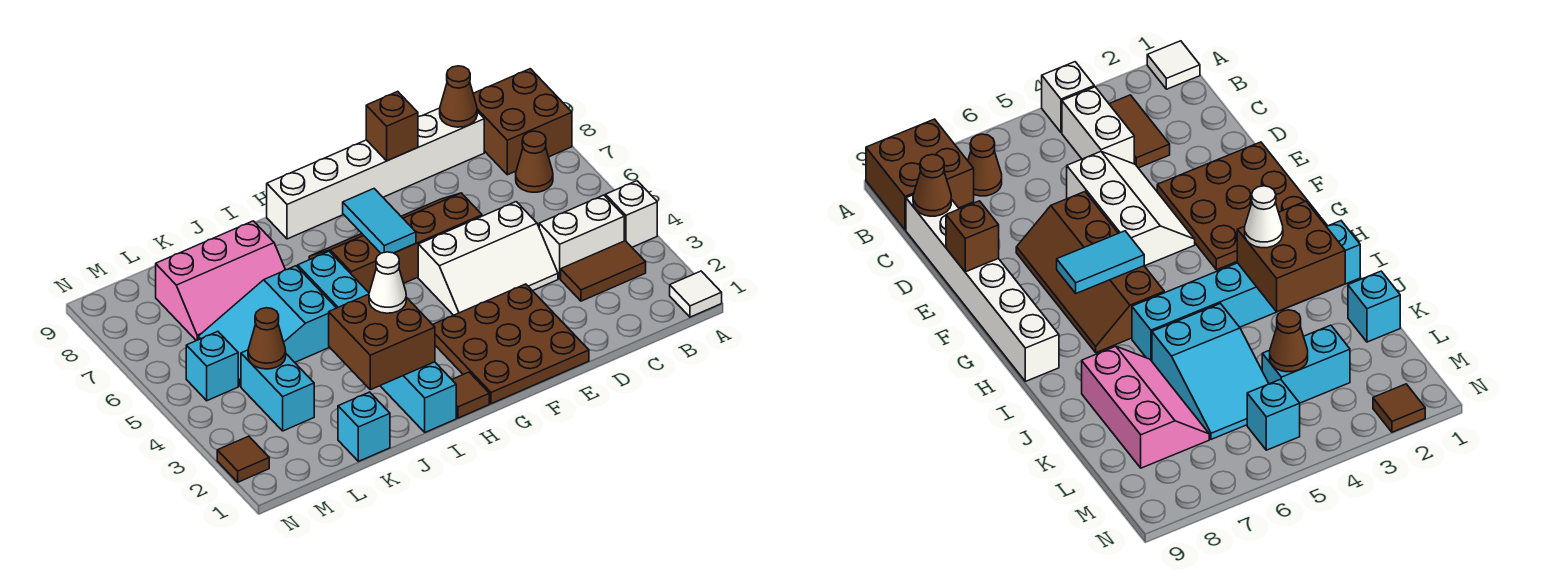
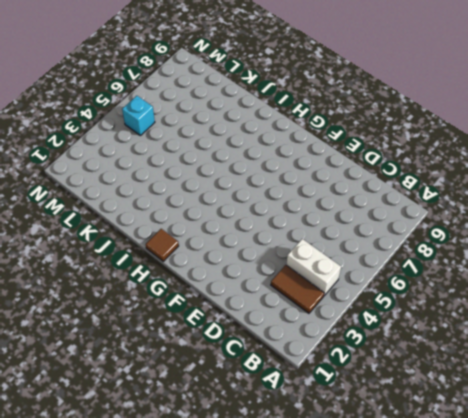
none -> white 1x1 tile [670,271,722,317]
none -> white 1x1 brick [606,181,657,247]
none -> brown 2x2 brick [473,69,572,175]

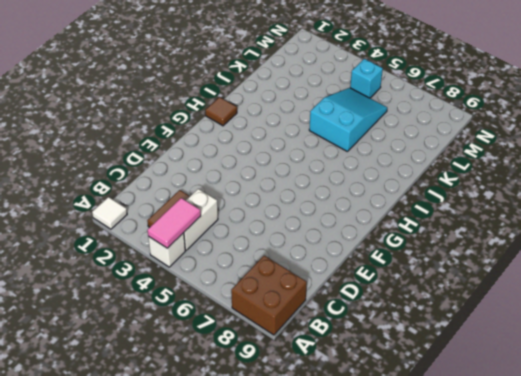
pink 1x2 tile [147,198,201,248] -> none
none -> brown 1x1 cone [516,131,553,192]
none -> white 1x6 brick [267,108,484,239]
none -> white 2x3 slope [418,202,558,315]

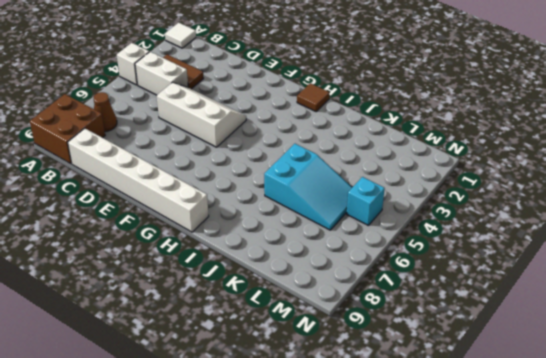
none -> brown 3x3 plate [433,284,589,404]
none -> brown 2x4 slope [309,193,482,292]
none -> cyan 1x6 brick [298,251,456,432]

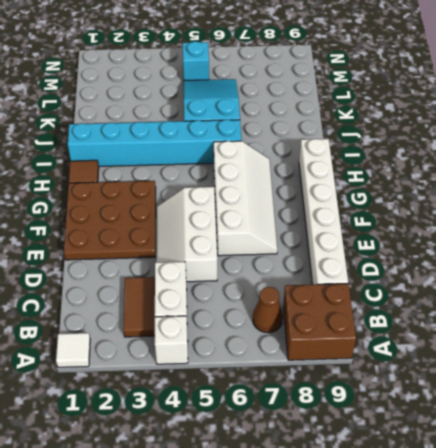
white 2x4 slope [214,141,277,256] -> brown 2x4 slope [309,193,482,292]
none -> pink 2x3 slope [156,221,285,341]
none -> cyan 1x1 brick [338,392,390,461]
none -> cyan 1x2 brick [241,350,314,431]

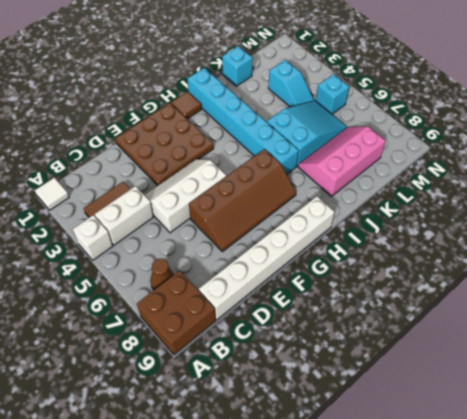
cyan 1x2 slope [268,60,314,107] -> cyan 1x2 brick [241,350,314,431]
none -> brown 1x1 tile [217,436,269,482]
none -> brown 1x1 cone [440,66,477,127]
none -> brown 1x1 brick [366,91,418,161]

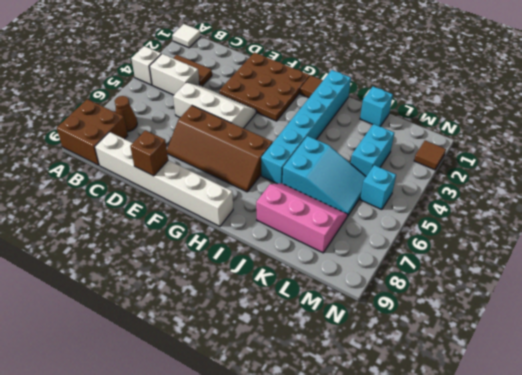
none -> brown 1x1 cone [440,66,477,127]
none -> cyan 1x2 tile [343,189,416,253]
none -> brown 2x2 brick [329,294,435,390]

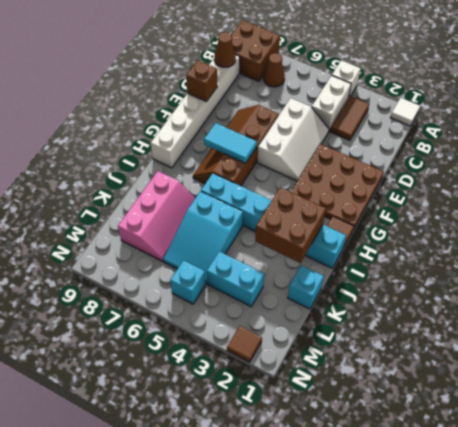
none -> brown 1x1 cone [248,308,286,369]
none -> white 1x1 cone [369,252,406,313]

